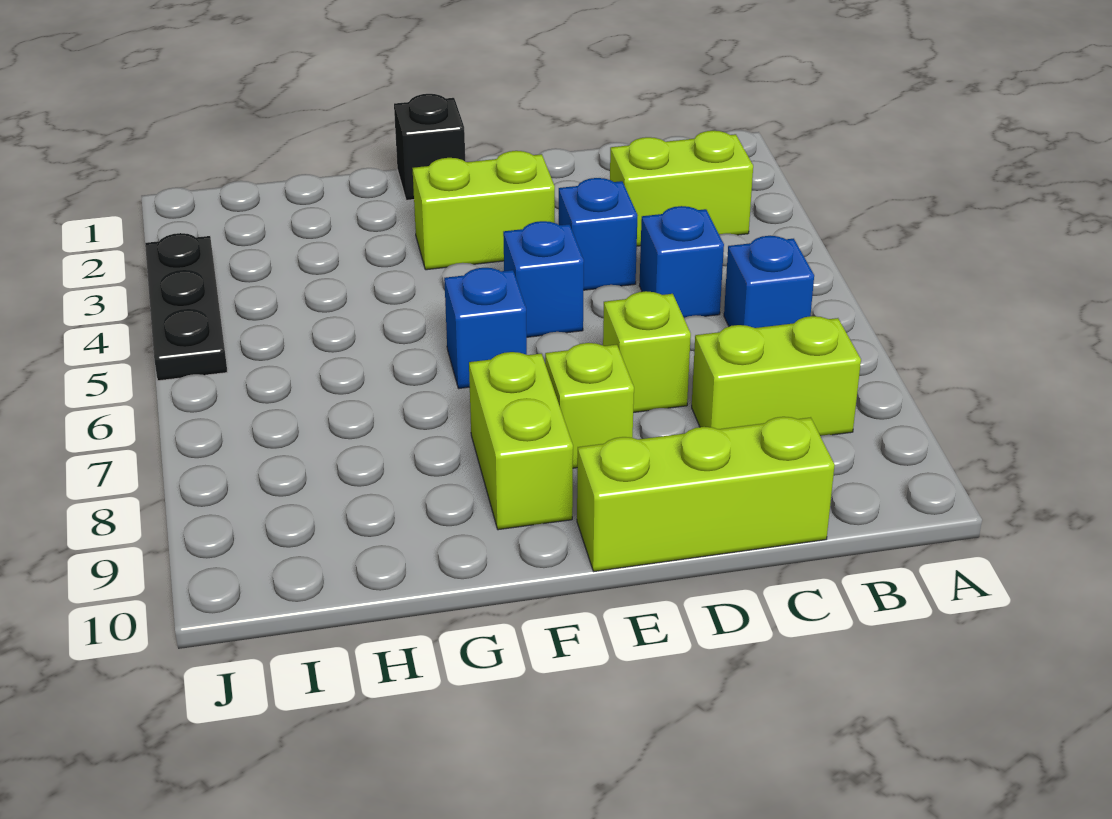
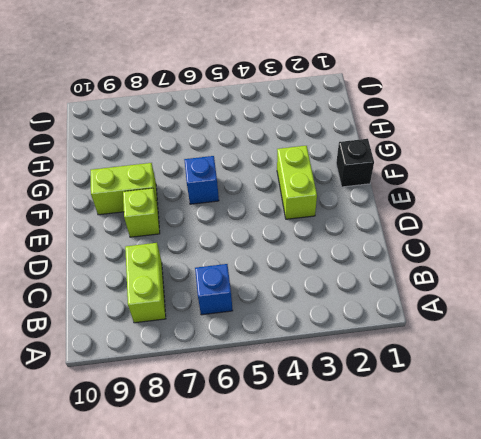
none -> lime 1x2 brick [610,131,753,246]
none -> blue 1x1 brick [640,206,724,318]
none -> lime 1x3 brick [577,417,835,571]

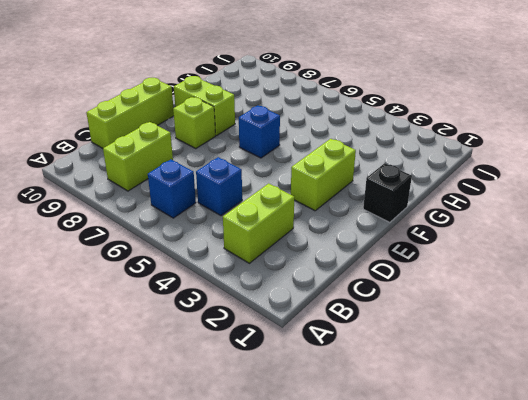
none -> blue 1x1 brick [559,178,638,290]
none -> lime 1x1 brick [603,291,691,413]
none -> blue 1x1 brick [503,221,584,337]

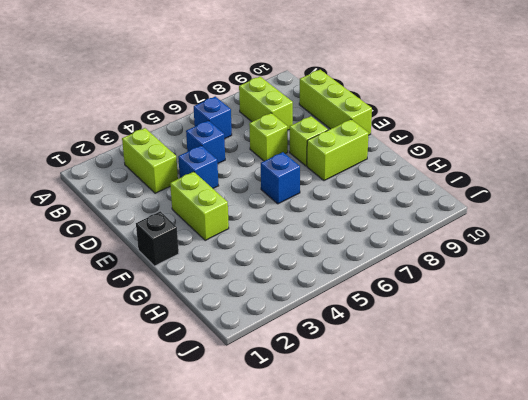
none -> blue 1x1 brick [503,221,584,337]
none -> black 1x3 plate [145,233,227,381]

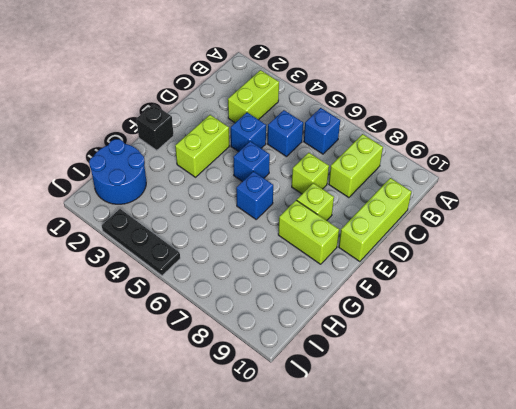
blue 2x2 round brick [89,139,146,204] -> none

